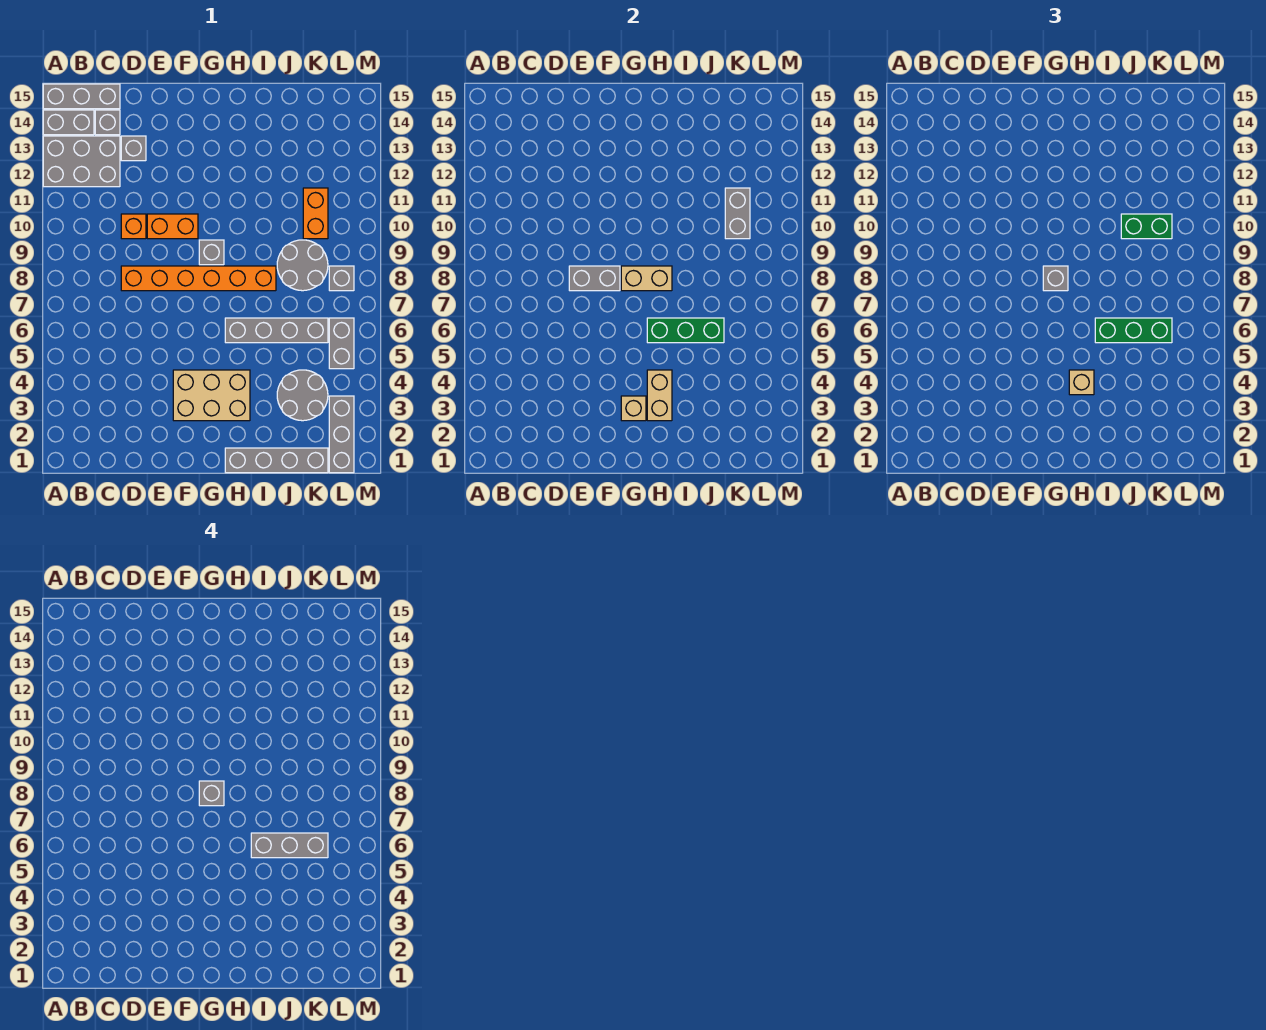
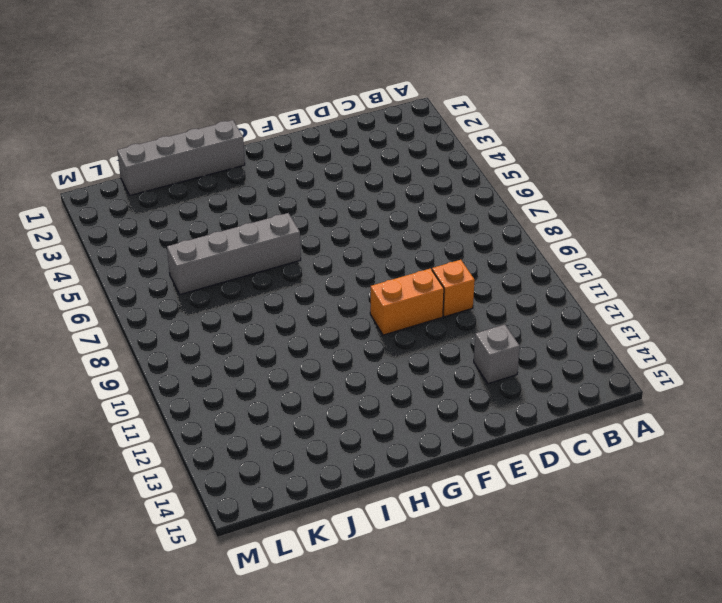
none -> grey 2x3 brick [43,136,120,187]
none -> grey 1x2 brick [43,110,94,135]
none -> grey 1x3 brick [43,84,120,109]
none -> grey 1x1 brick [95,110,120,135]

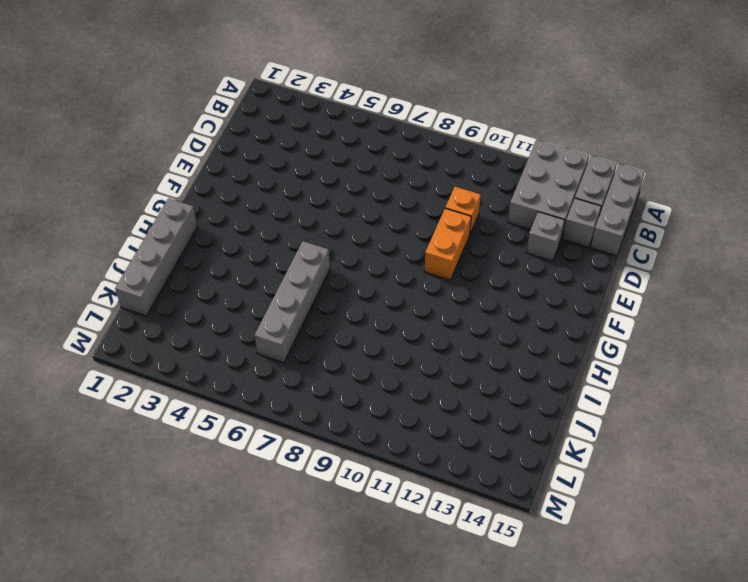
none -> orange 1x6 brick [121,266,276,291]
none -> tan 2x3 brick [173,370,250,421]
none -> grey 1x1 brick [199,240,224,265]
none -> grey 2x2 round brick [277,370,328,421]

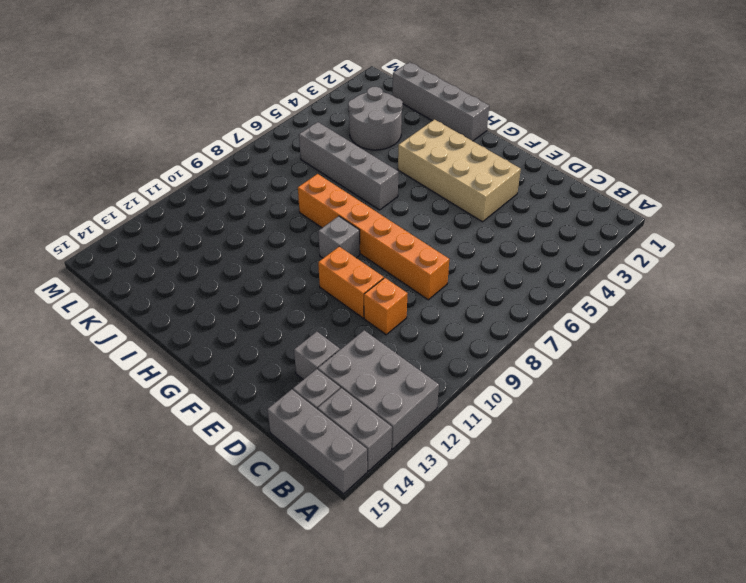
tan 2x4 brick [398,120,521,222] -> tan 2x3 brick [173,370,250,421]
none -> grey 2x2 round brick [277,240,328,291]
none -> orange 1x2 brick [303,188,328,239]
none -> grey 1x3 brick [329,396,354,473]
none -> grey 1x2 brick [329,318,354,369]

